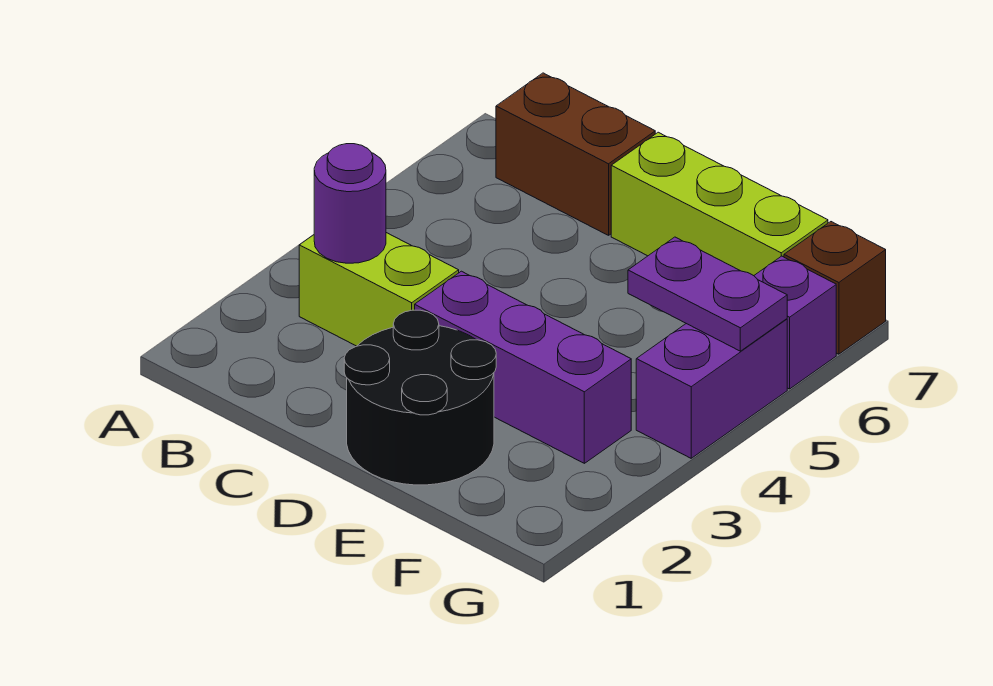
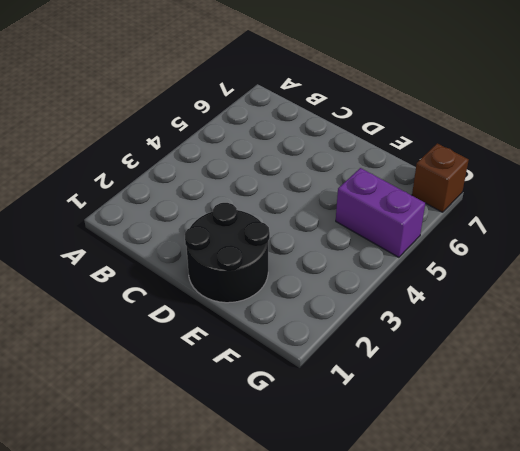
purple 1x2 brick [336,168,425,257] -> purple 1x2 brick turned to [636,319,787,458]
none -> lime 1x2 brick [299,233,459,346]
none -> brown 1x2 brick [496,73,655,235]

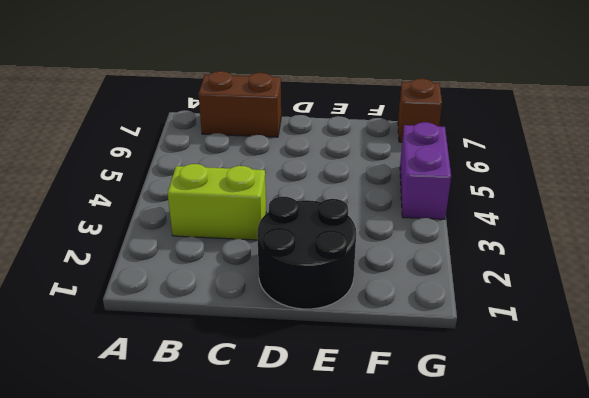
none -> purple 1x3 brick [415,271,631,463]
none -> lime 1x3 brick [611,132,828,276]

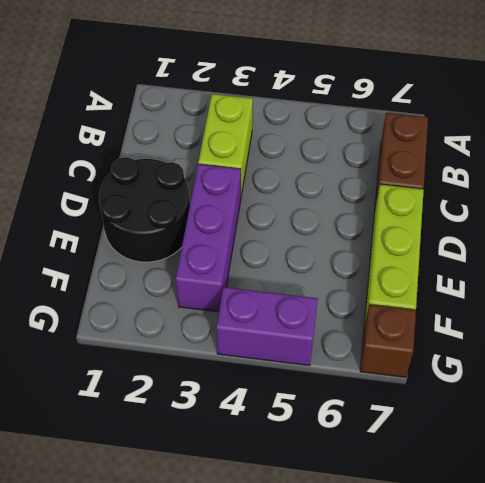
none -> purple 1x1 brick [754,256,836,389]
none -> purple 1x1 round brick [314,144,386,263]

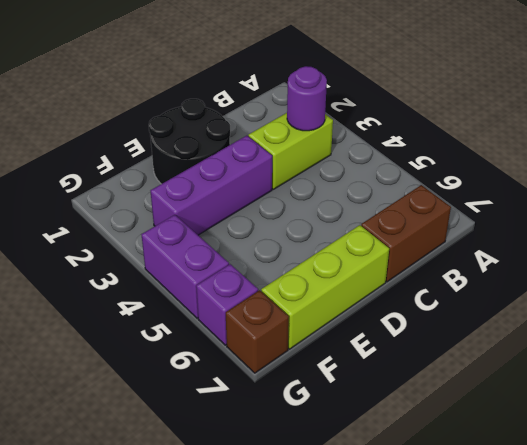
none -> purple 1x2 plate [628,237,787,351]

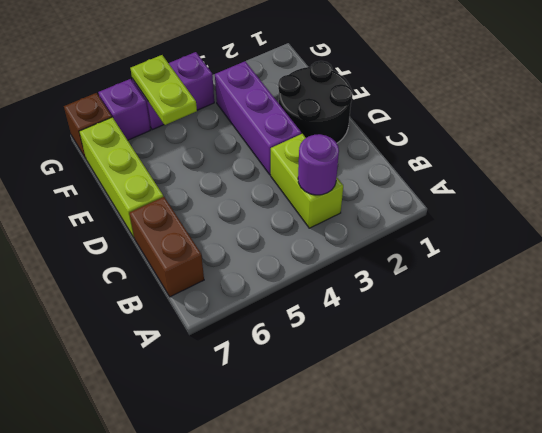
lime 1x2 plate [130,55,197,125] -> purple 1x2 plate [628,237,787,351]

